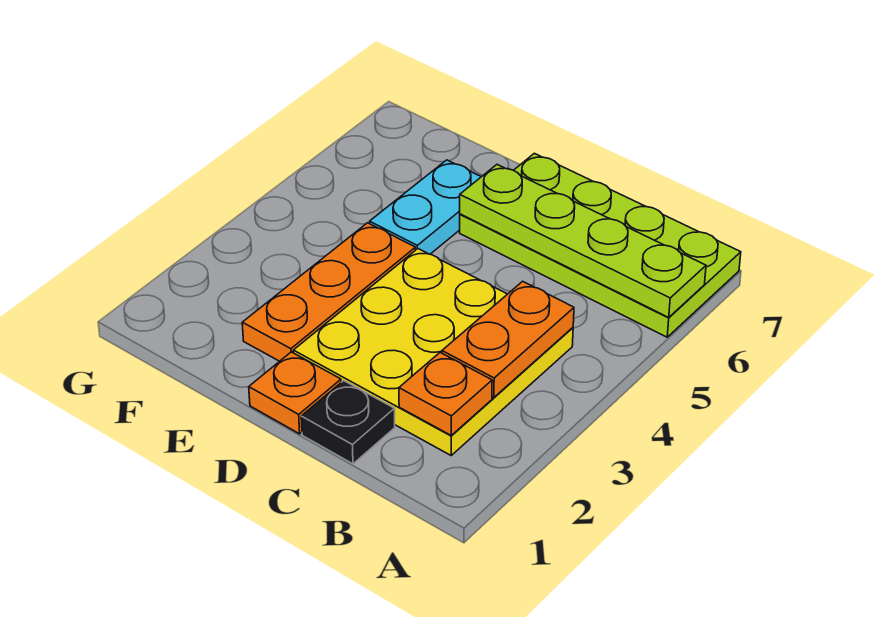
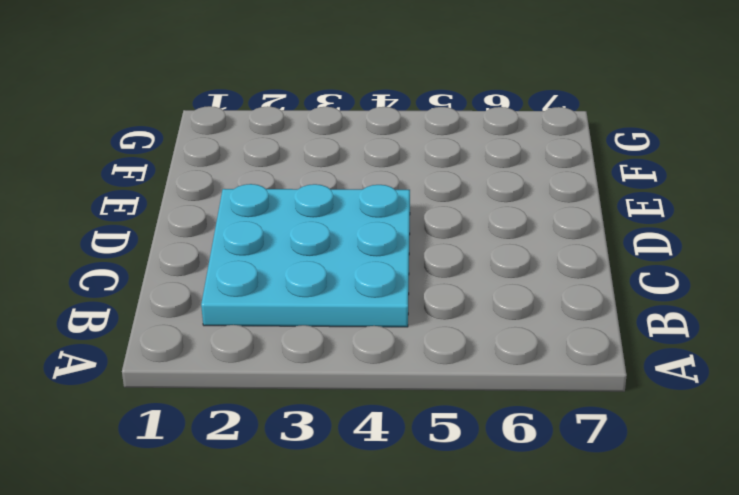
cyan 3x3 plate [201,184,410,327] -> yellow 3x3 plate [293,249,573,455]
none -> lime 2x4 plate [460,153,741,337]
none -> black 1x1 plate [301,381,395,464]

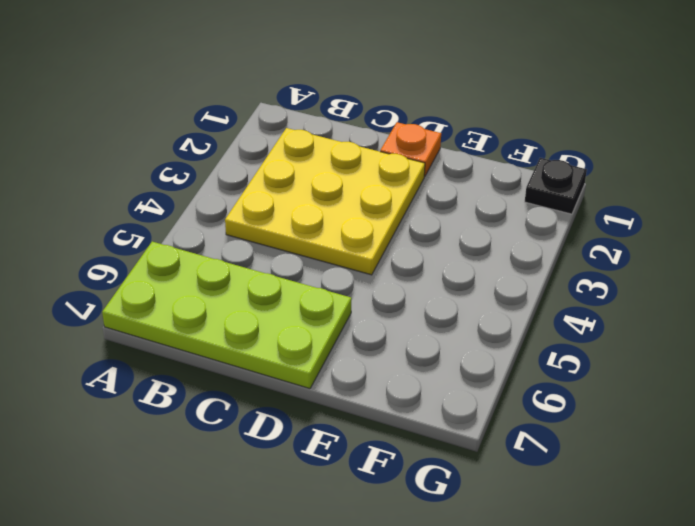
black 1x1 plate [525,158,587,214] -> black 1x1 plate moved to [301,381,395,464]
none -> orange 1x3 plate [242,223,415,361]
none -> cyan 1x2 plate [370,160,481,254]

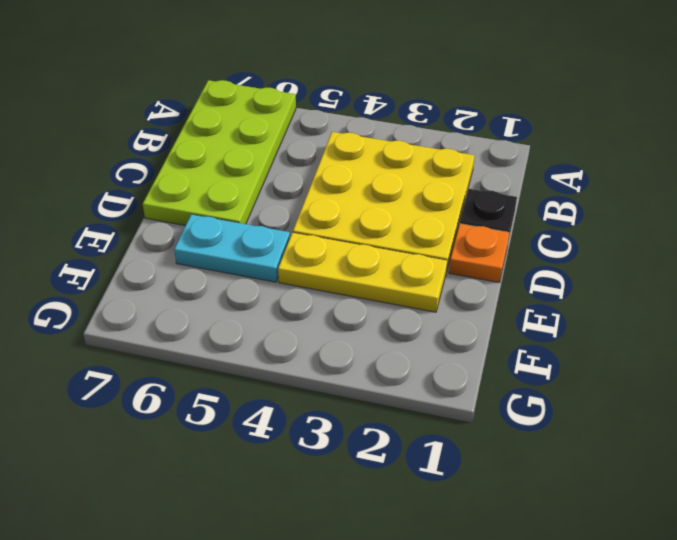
yellow 1x3 plate [278,233,447,312] -> orange 1x3 plate [242,223,415,361]
none -> lime 1x4 plate [460,165,706,317]
none -> orange 1x1 plate [399,353,492,435]

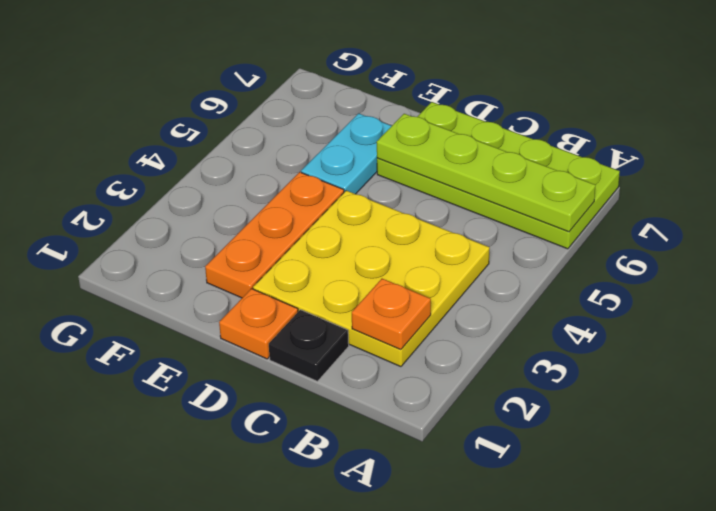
none -> orange 1x2 plate [442,281,574,398]

